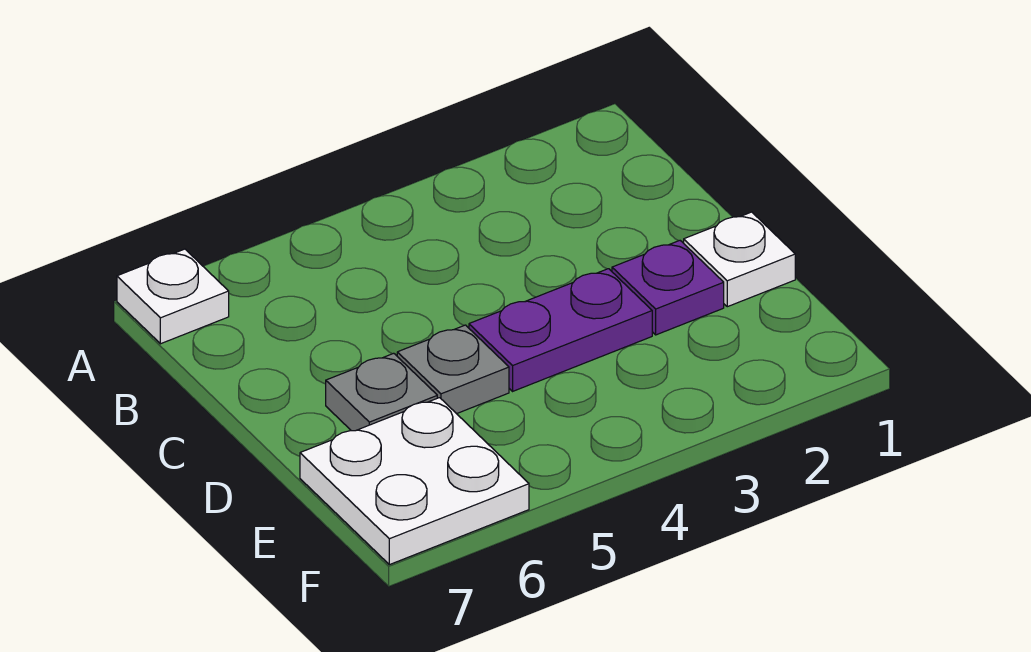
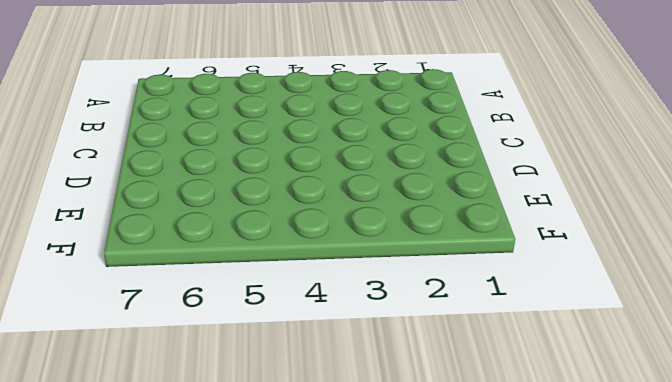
none -> white 1x1 plate [117,249,229,344]
none -> white 1x1 plate [684,212,795,307]

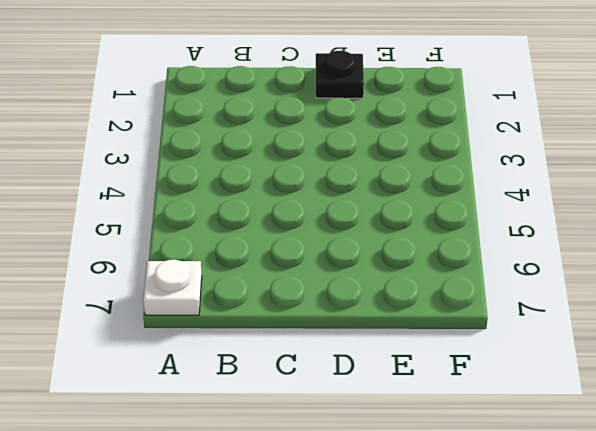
black 1x1 plate [316,51,364,98] -> white 1x1 plate [684,212,795,307]
none -> purple 1x1 plate [612,241,724,335]
none -> purple 1x2 plate [469,269,652,391]

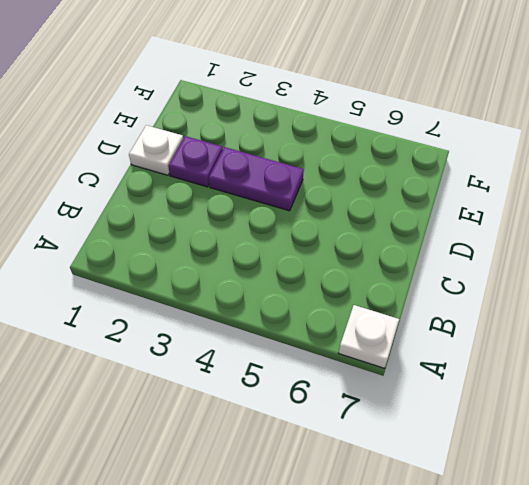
none -> grey 1x1 plate [397,325,509,414]
none -> grey 1x1 plate [326,353,437,431]

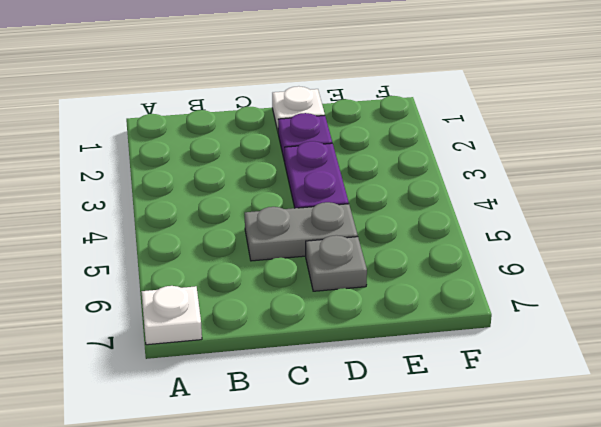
grey 1x2 plate [245,202,358,261] -> grey 1x1 plate [397,325,509,414]
none -> white 2x2 plate [300,398,529,565]

